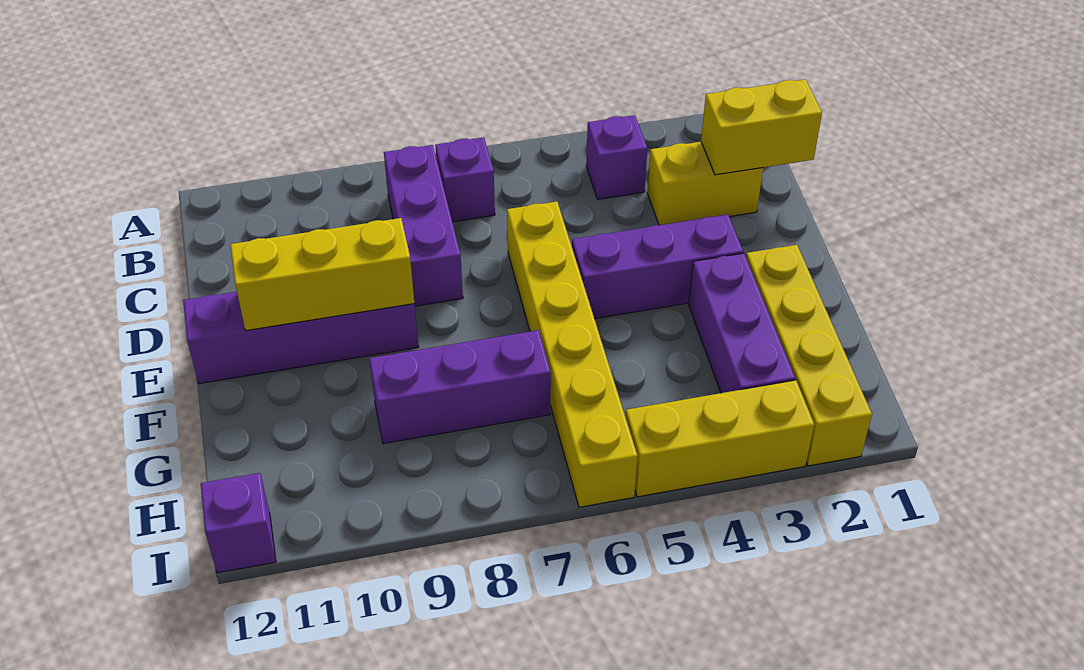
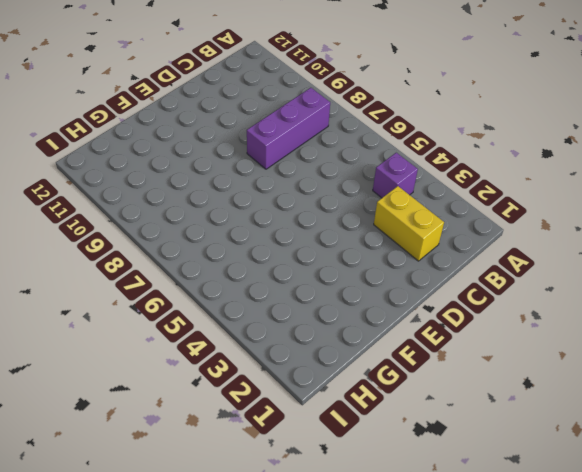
none -> purple 1x1 brick [435,137,495,222]
none -> yellow 1x6 brick [507,201,637,507]
none -> purple 1x3 brick [572,215,743,319]

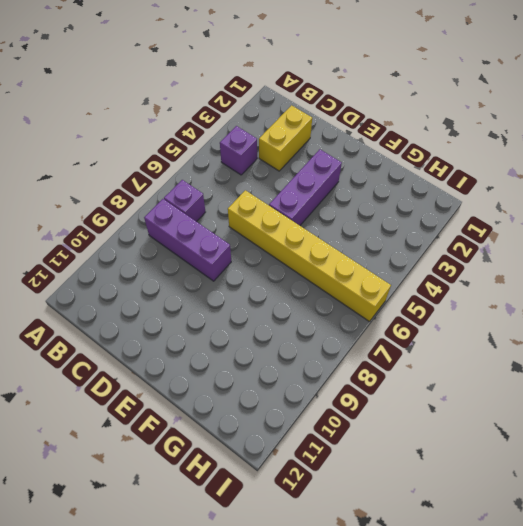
none -> purple 1x4 brick [183,292,418,384]
none -> yellow 1x4 brick [746,245,872,466]
none -> purple 1x3 brick [689,253,795,393]

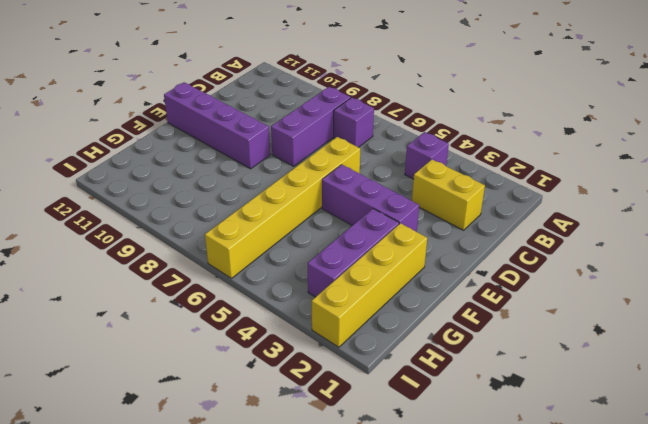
none -> purple 1x3 brick [369,330,551,444]
none -> yellow 1x3 brick [626,380,814,497]
none -> purple 1x1 brick [201,473,276,573]

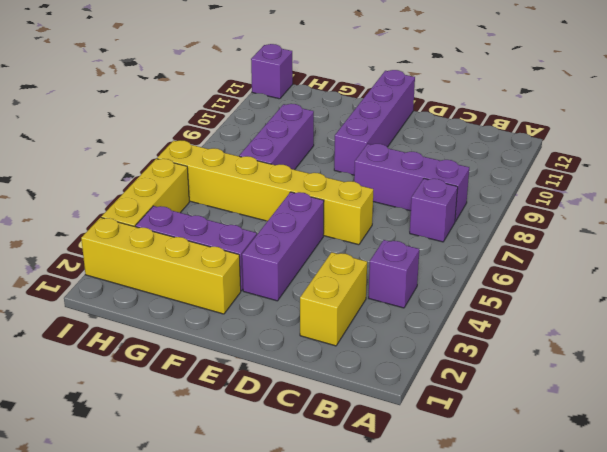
none -> yellow 1x2 brick [701,79,822,175]
none -> yellow 1x3 brick [230,218,414,331]

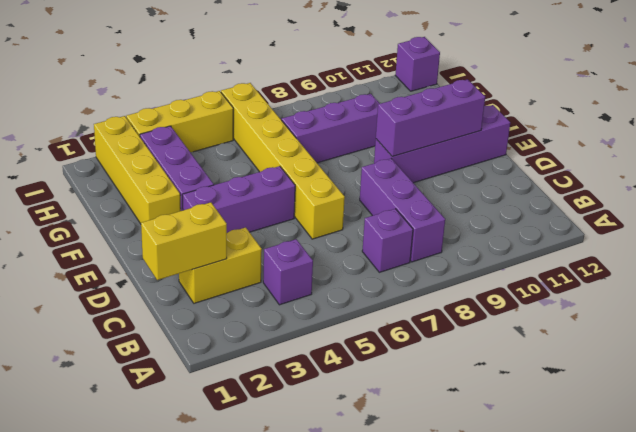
purple 1x3 brick [376,79,485,157] -> yellow 1x3 brick [230,218,414,331]

